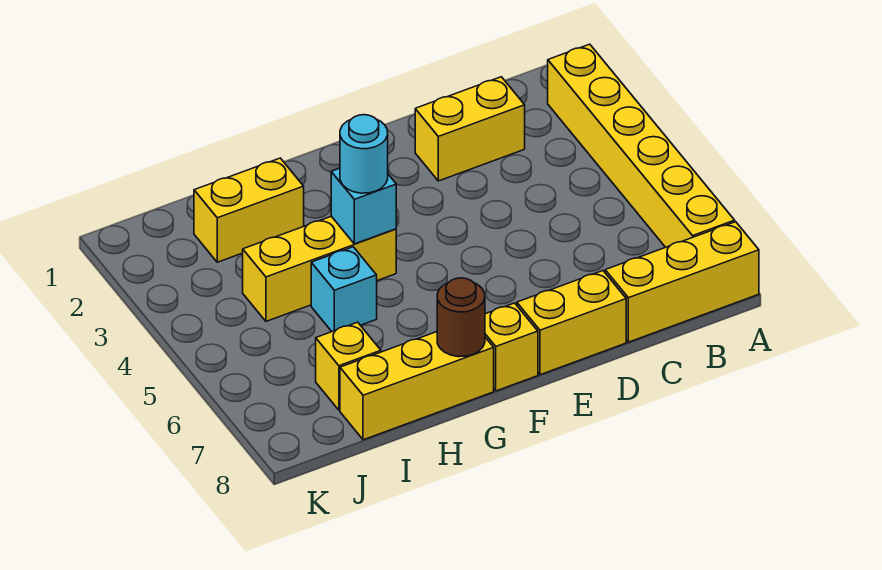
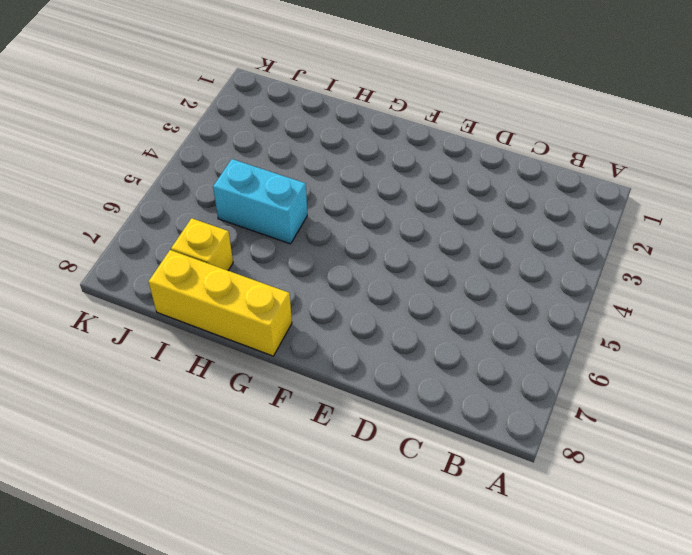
cyan 1x2 brick [213,159,307,244] -> cyan 1x1 brick [311,247,377,331]
none -> yellow 1x6 brick [548,44,735,247]
none -> yellow 1x3 brick [605,222,759,342]
none -> yellow 1x2 brick [415,77,525,181]

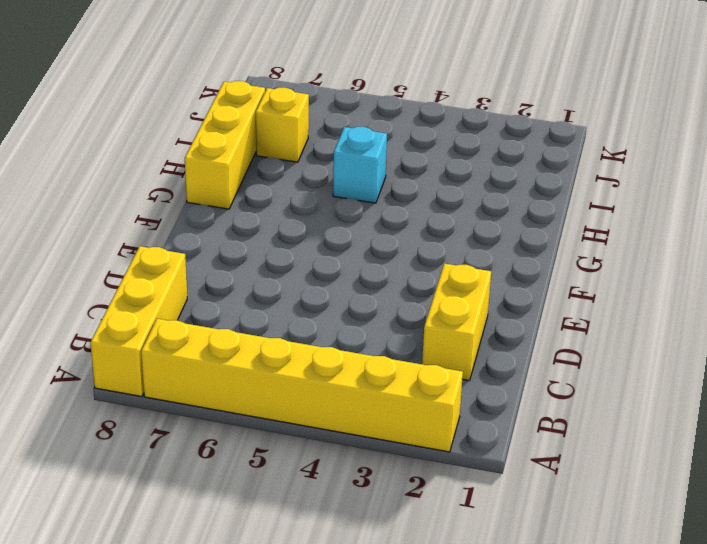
none -> yellow 1x2 brick [517,271,626,375]
none -> yellow 1x1 brick [485,303,538,391]
none -> yellow 1x3 brick [243,216,396,321]

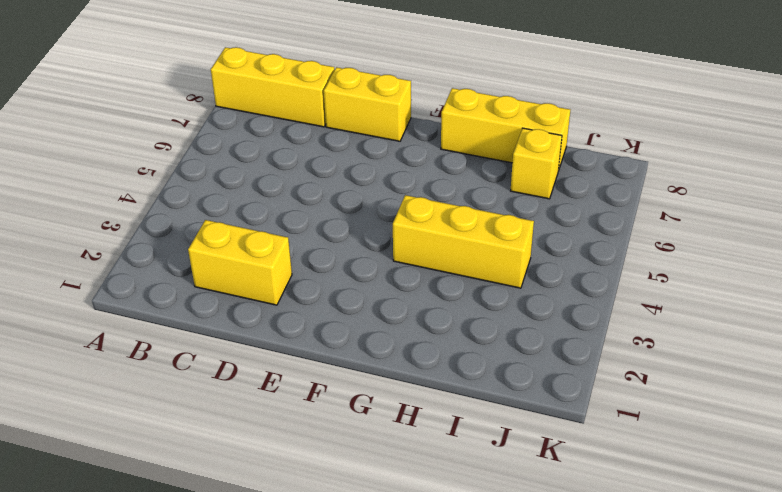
none -> yellow 1x6 brick [548,44,735,247]
none -> yellow 1x1 brick [485,303,538,391]
none -> yellow 1x2 brick [194,158,304,262]

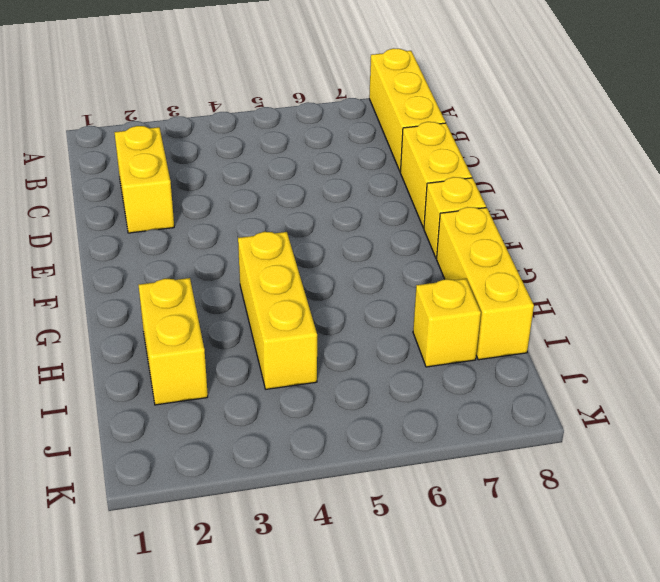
none -> yellow 1x6 brick [548,44,735,247]
none -> cyan 1x1 brick [311,247,377,331]
none -> cyan 1x1 brick [331,168,396,244]

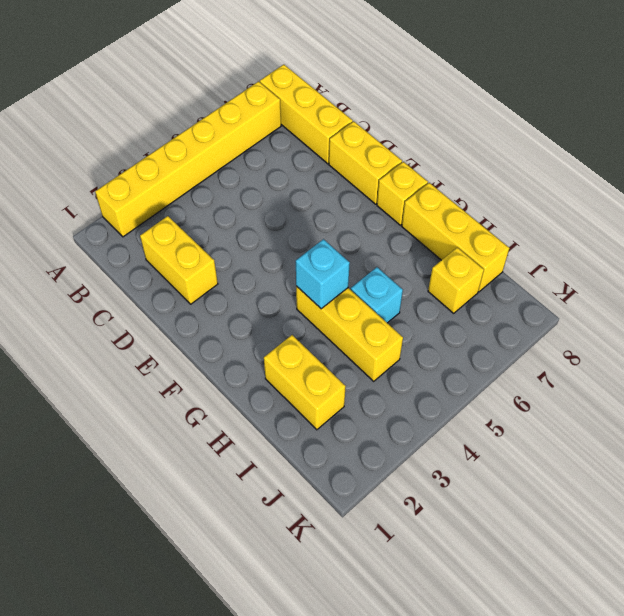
none -> brown 1x1 round brick [437,278,485,357]
none -> cyan 1x1 round brick [340,115,388,193]

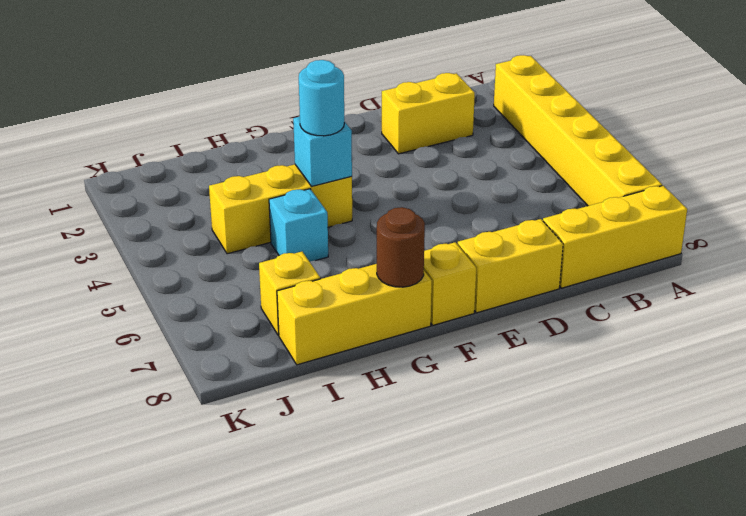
none -> yellow 1x2 brick [194,158,304,262]

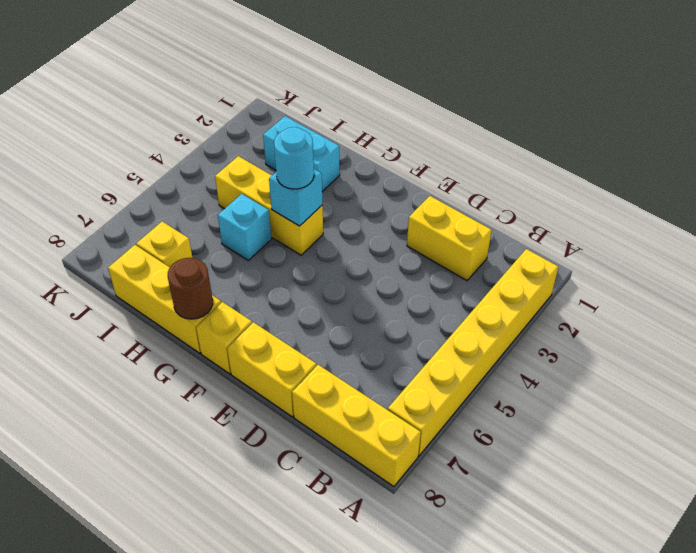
cyan 1x2 brick [263,116,340,192] -> yellow 1x2 brick [194,158,304,262]

